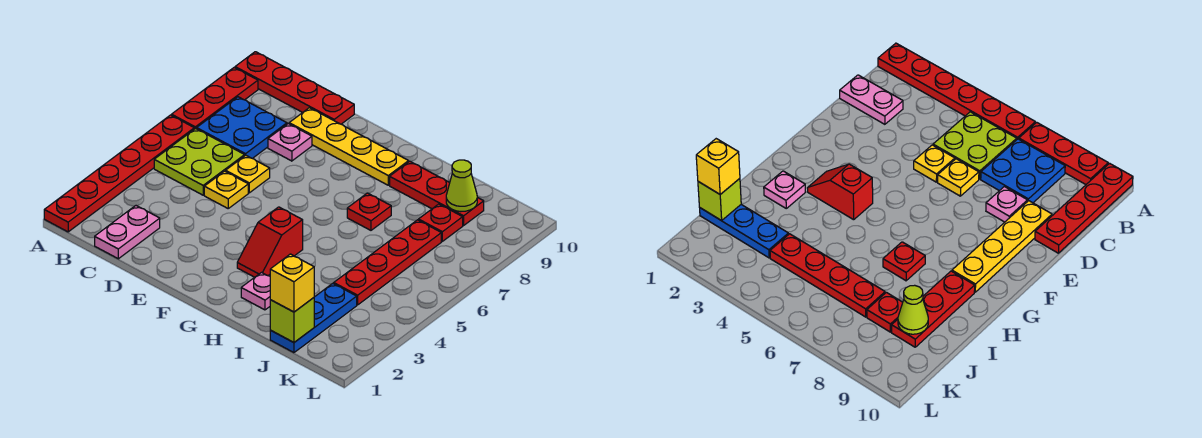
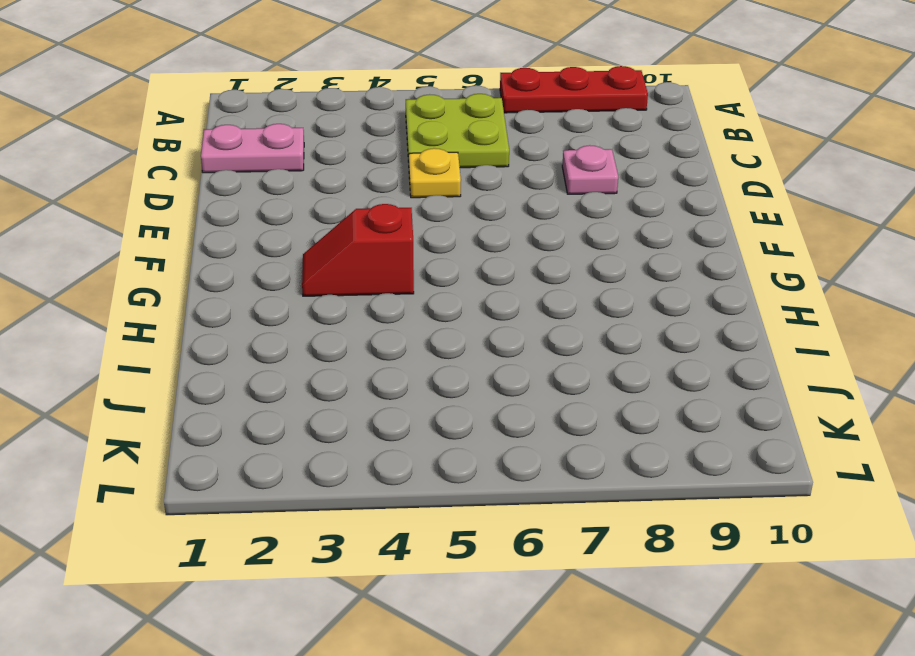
none -> red 1x6 plate [44,115,194,232]
none -> red 1x4 plate [235,52,354,124]
none -> blue 2x2 plate [197,97,287,158]

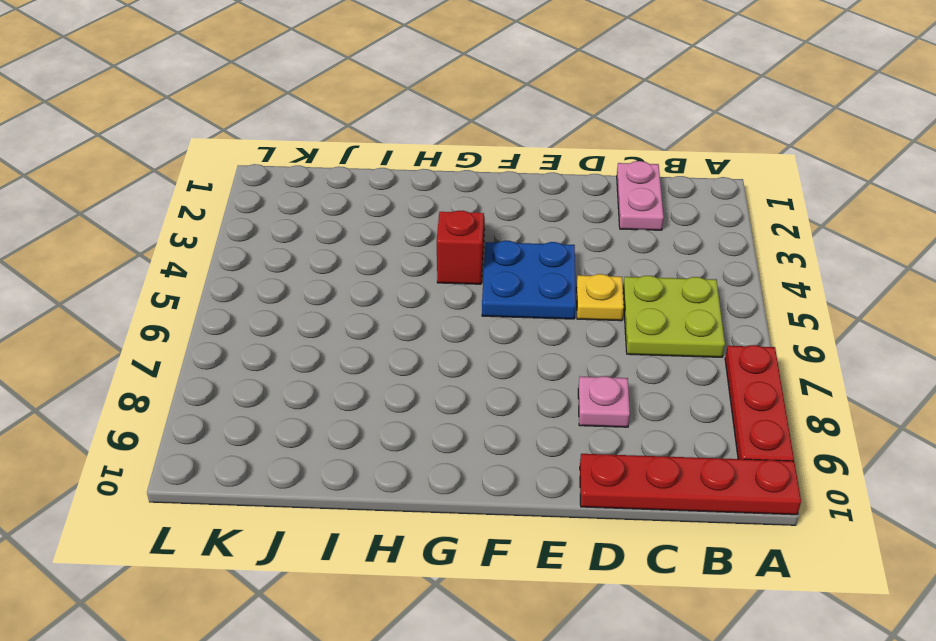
blue 2x2 plate [482,241,576,319] -> blue 2x2 plate moved to [197,97,287,158]
none -> red 1x6 plate [44,115,194,232]
none -> yellow 1x1 plate [226,155,270,193]
none -> yellow 1x4 plate [289,108,409,185]

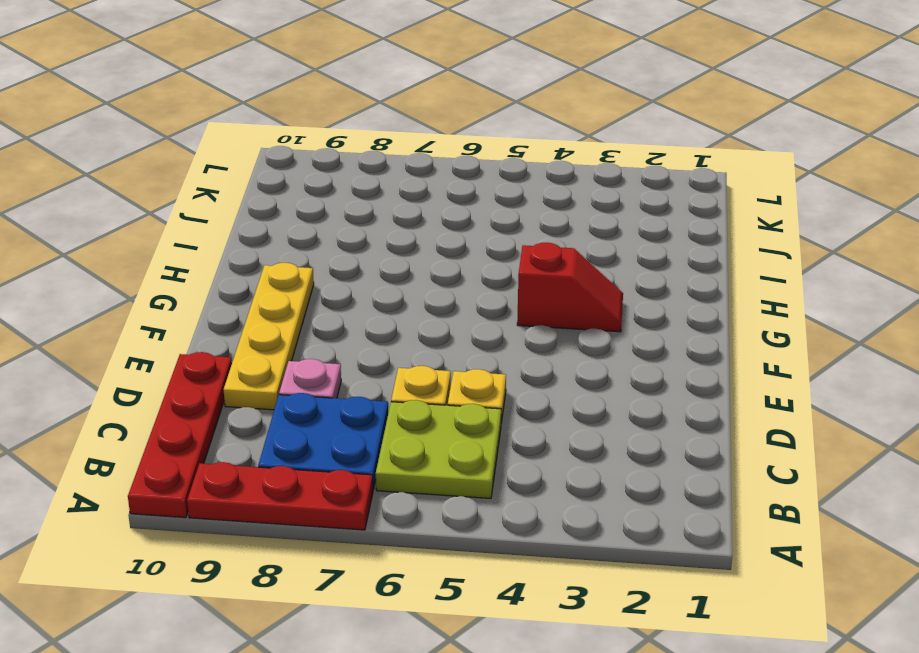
none -> red 1x6 plate [44,115,194,232]
none -> pink 1x2 plate [95,206,160,259]
none -> pink 1x1 plate [241,273,270,310]

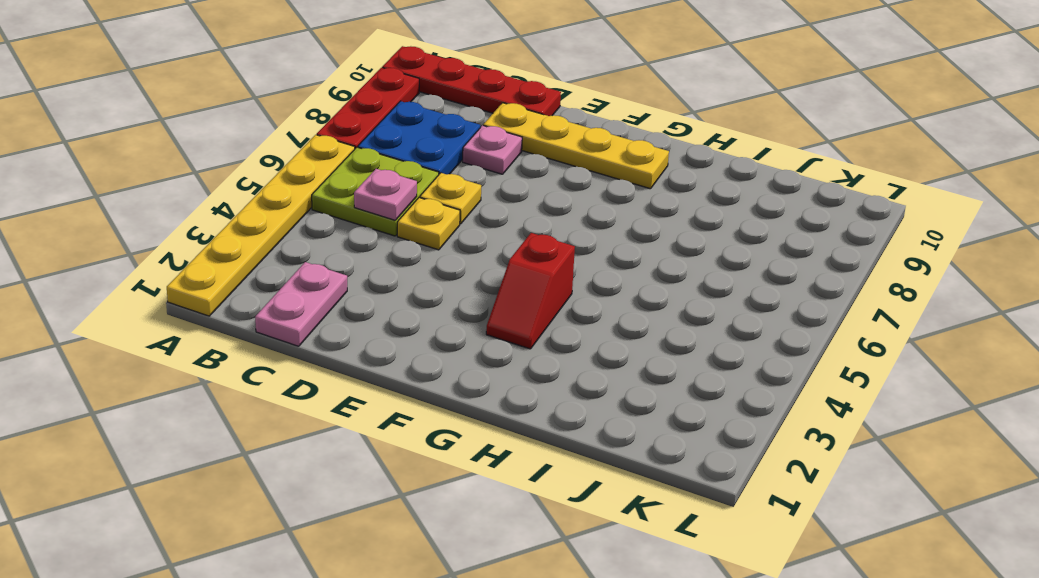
yellow 1x6 plate [167,135,355,316] -> red 1x6 plate [44,115,194,232]
pink 1x1 plate [354,169,417,220] -> pink 1x1 plate moved to [241,273,270,310]
none -> red 1x1 plate [347,193,391,230]
none -> red 1x3 plate [390,161,484,226]
none -> blue 1x3 plate [270,283,357,353]

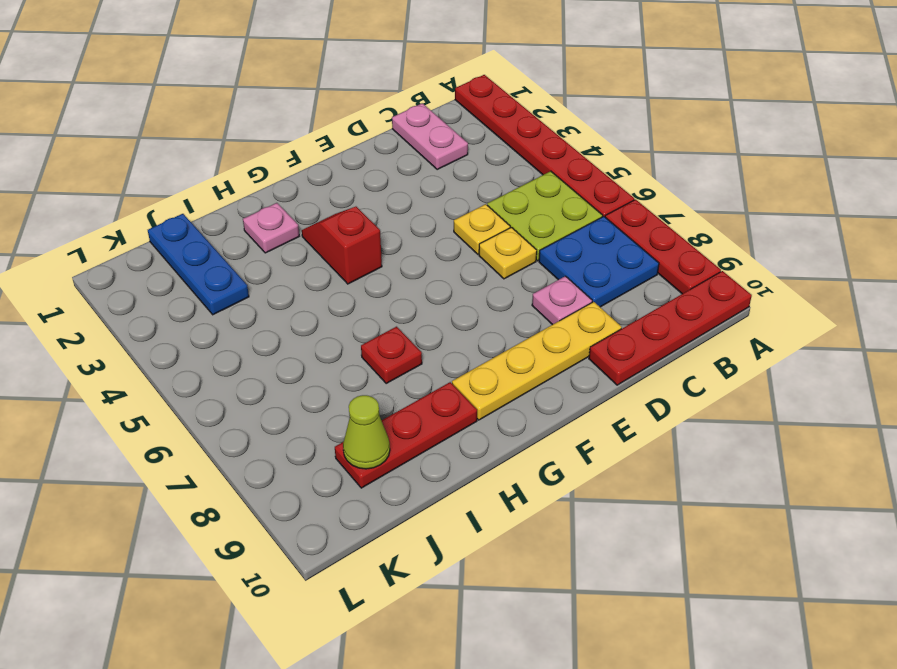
none -> red 1x4 plate [334,220,441,305]
none -> red 1x1 plate [419,204,463,241]
none -> lime 1x1 brick [270,298,314,342]

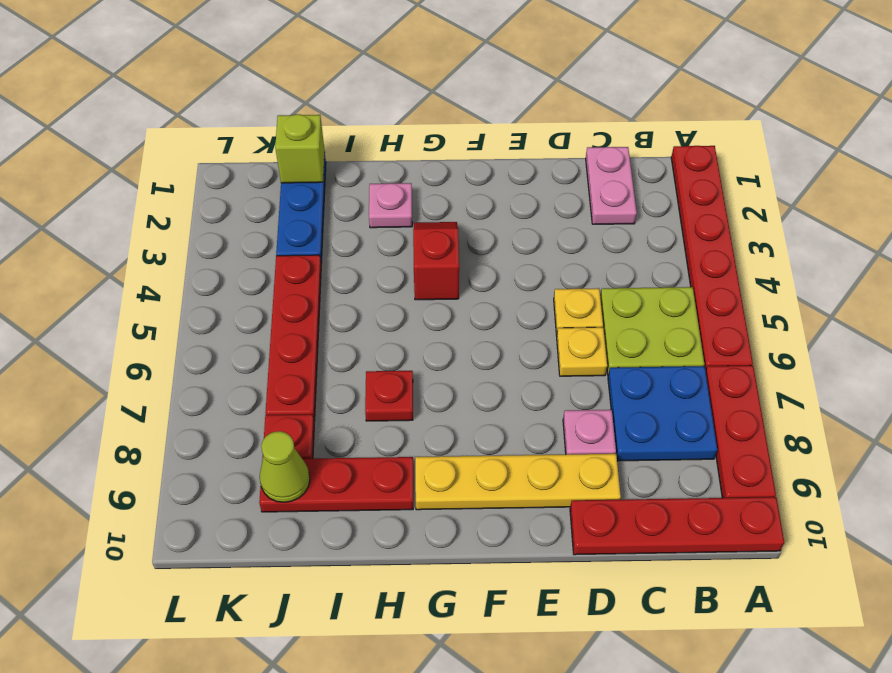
none -> yellow 1x1 brick [270,254,314,312]

